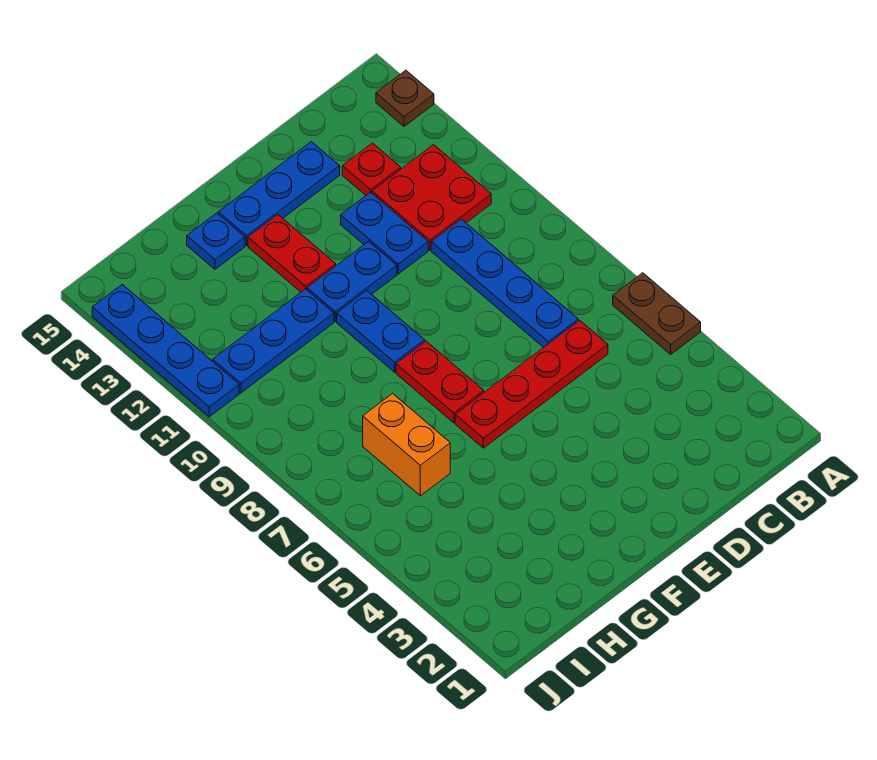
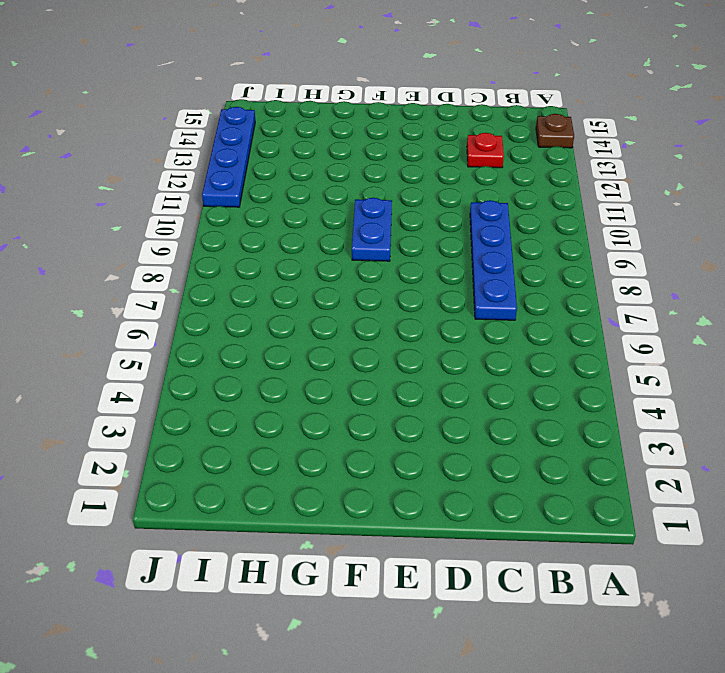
none -> brown 1x2 plate [613,273,701,354]
none -> red 2x2 plate [372,145,491,250]
none -> red 1x4 plate [455,320,608,448]

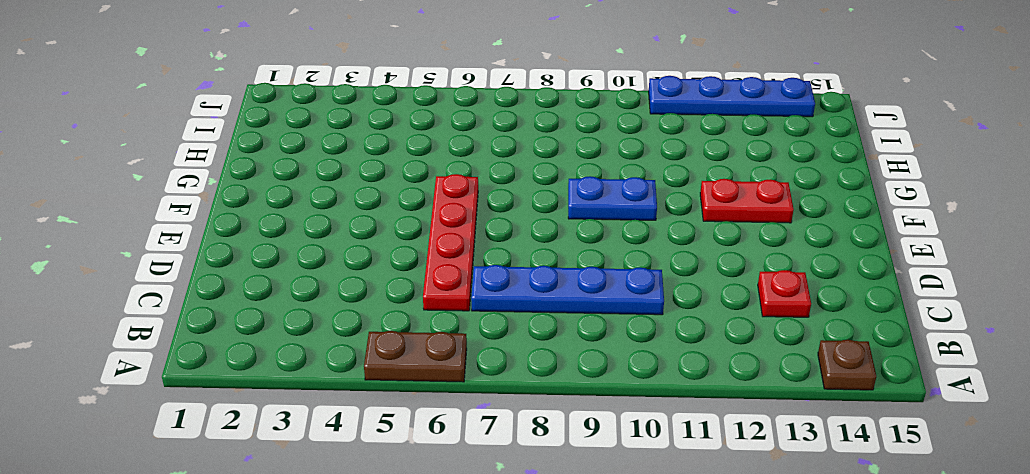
none -> red 2x2 plate [372,145,491,250]
none -> blue 1x2 plate [341,192,428,274]
none -> blue 1x3 plate [218,142,340,245]

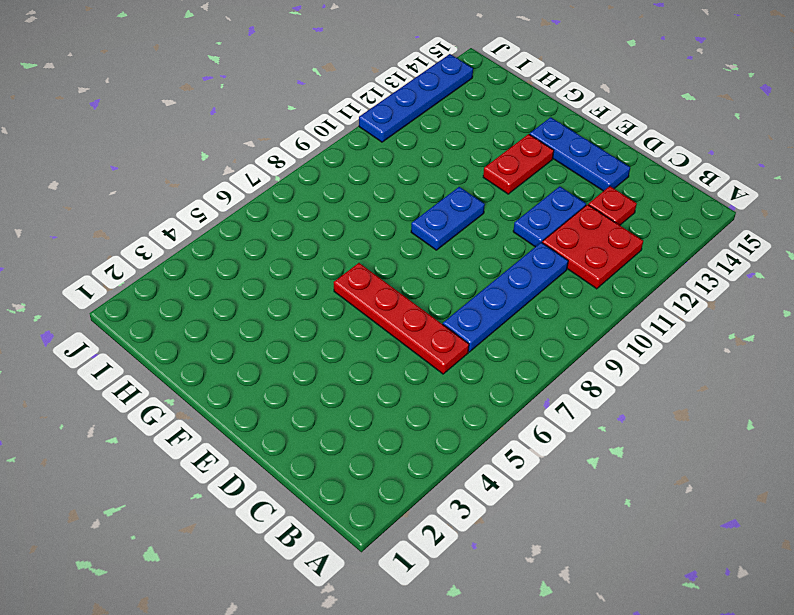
none -> brown 1x2 plate [613,273,701,354]
none -> brown 1x1 plate [376,70,434,126]
none -> blue 1x2 plate [307,241,397,321]

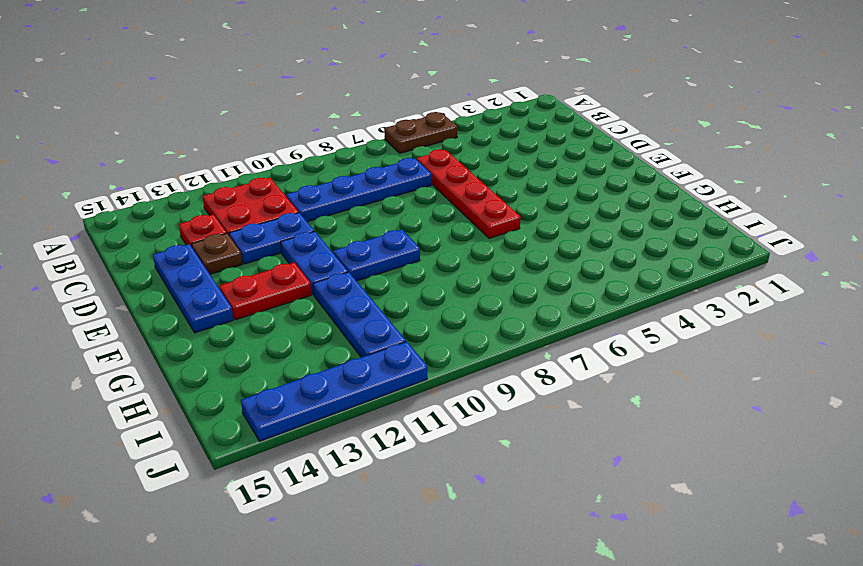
brown 1x1 plate [192,233,242,274] -> brown 1x1 plate moved to [376,70,434,126]
none -> red 1x2 plate [396,341,484,423]
none -> blue 1x1 plate [187,213,245,269]
none -> orange 1x2 brick [363,394,450,496]

